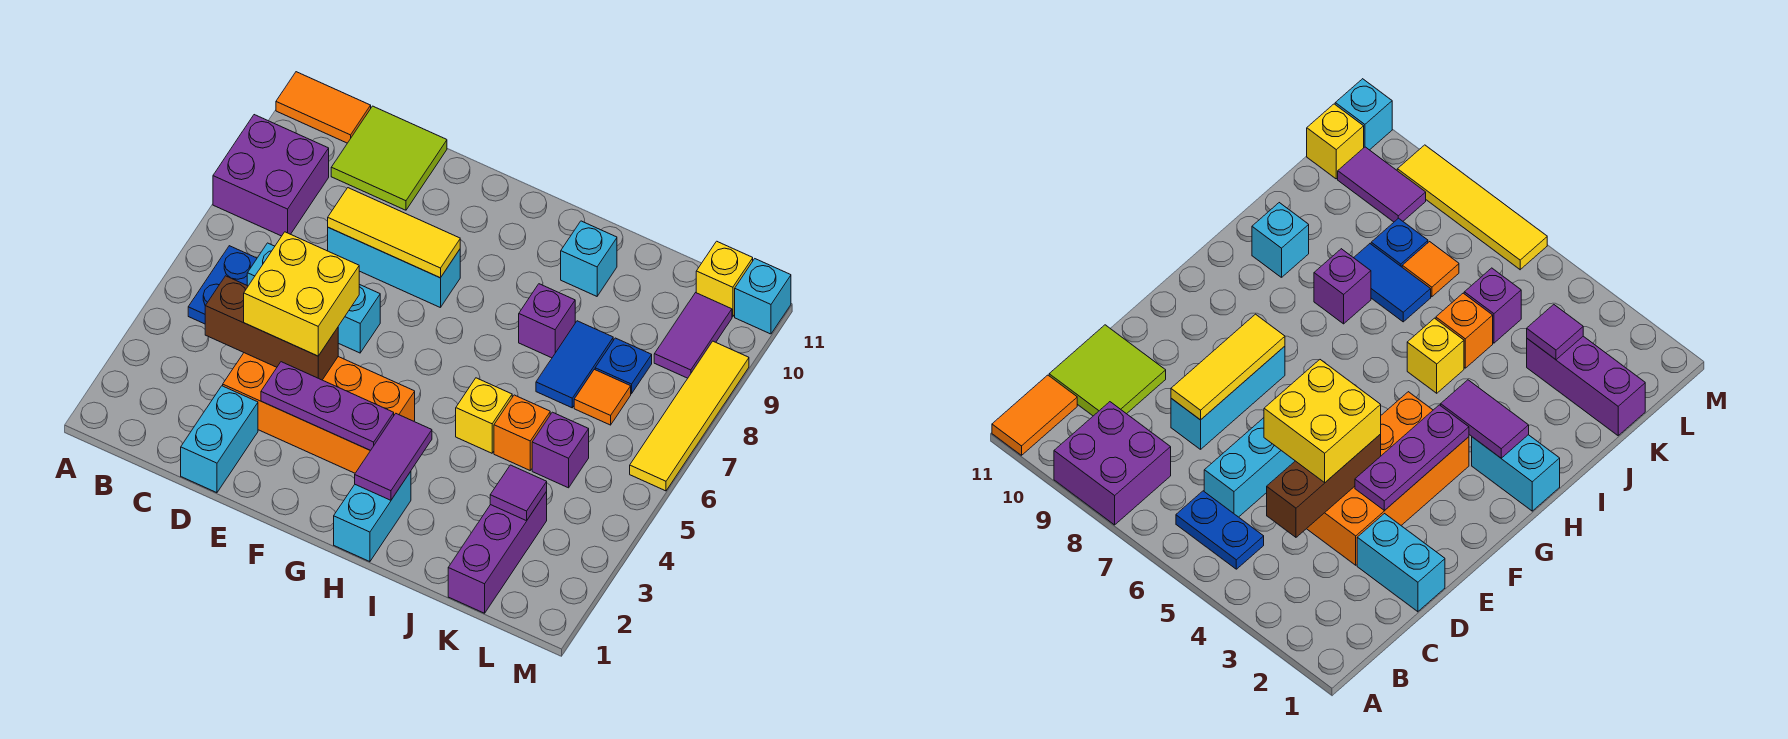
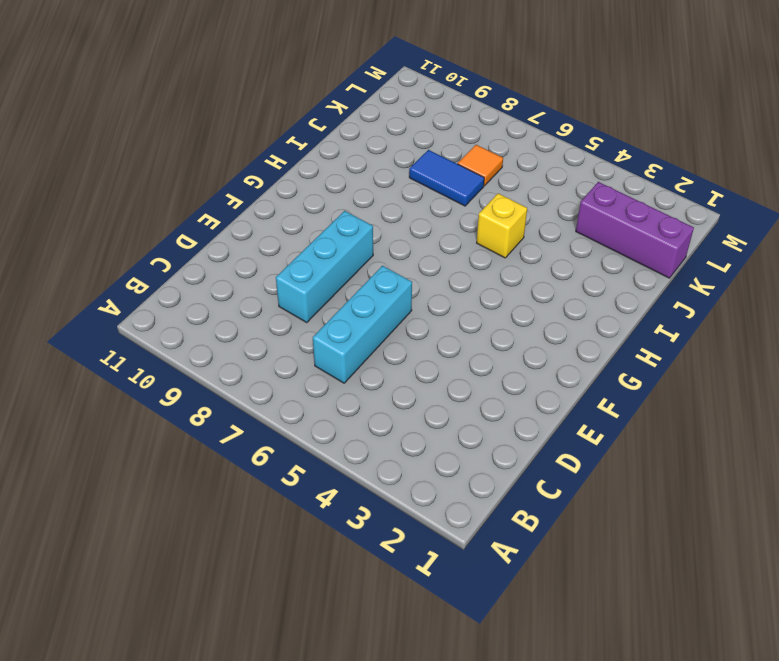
none -> purple 2x2 brick [213,115,329,236]
none -> orange 1x2 tile [276,72,371,143]
none -> blue 1x2 plate [188,246,257,324]

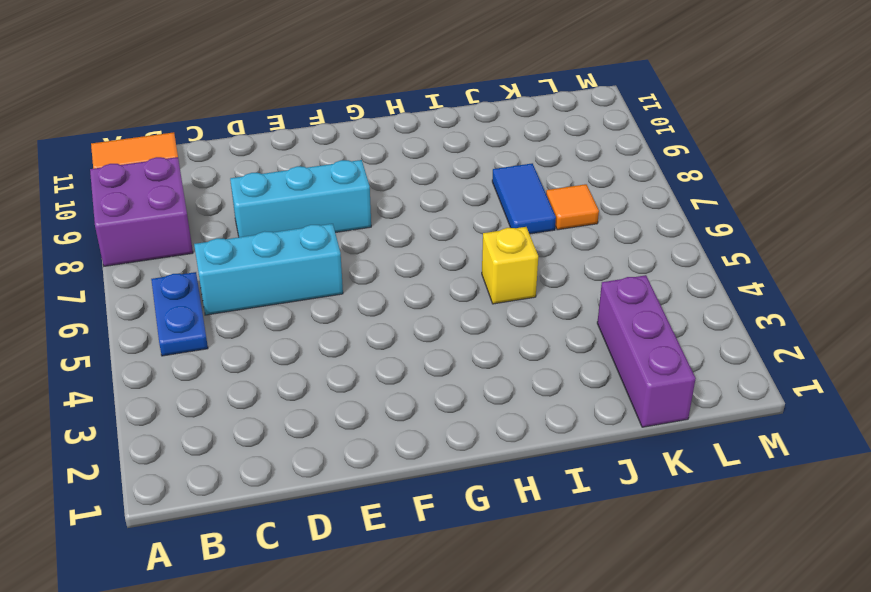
none -> lime 2x2 tile [331,106,447,210]
none -> cyan 1x2 brick [181,386,258,493]
none -> orange 2x4 brick [223,353,415,473]

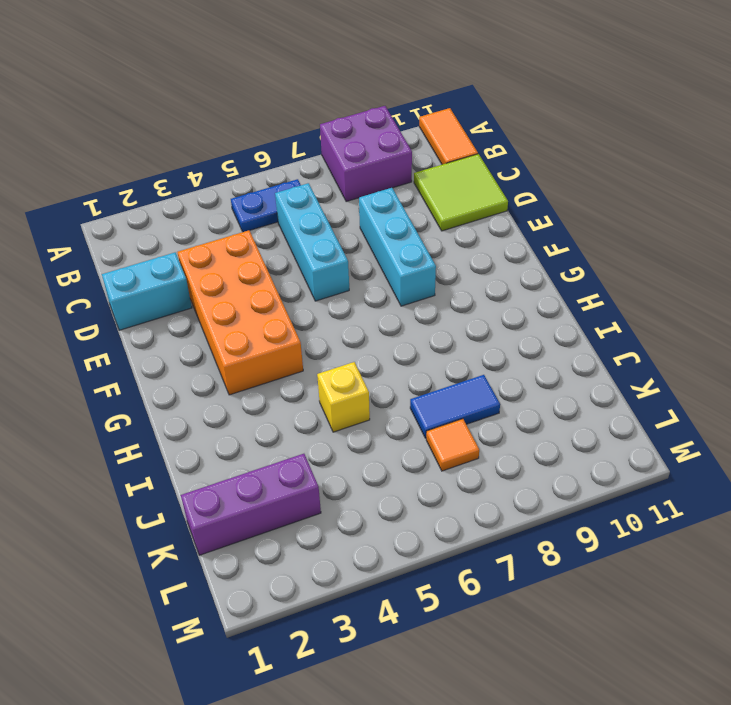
none -> cyan 1x2 brick [334,472,411,562]
none -> purple 1x1 brick [519,284,575,358]
none -> cyan 1x1 brick [561,221,617,296]

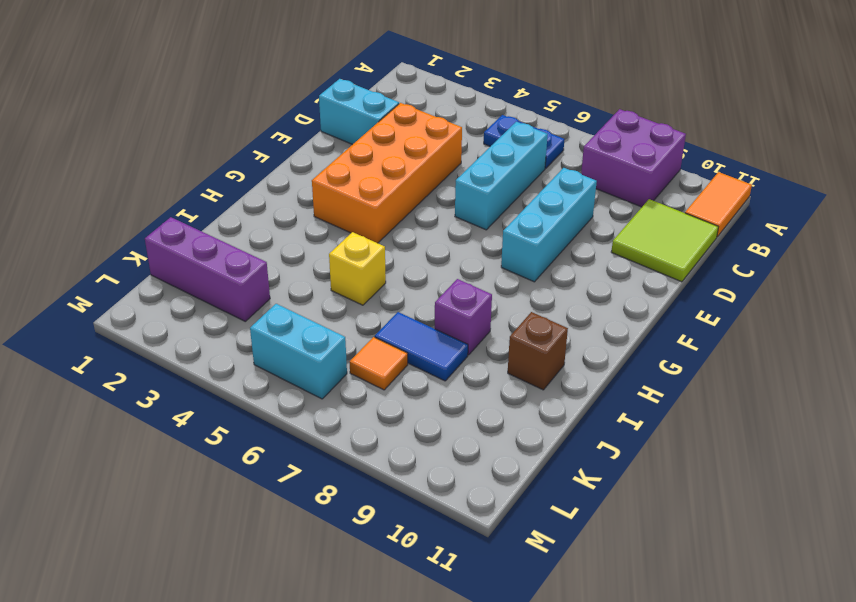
brown 1x1 brick [508,312,568,390] -> cyan 1x1 brick [561,221,617,296]
cyan 1x2 brick [250,304,347,399] -> cyan 1x2 brick moved to [334,472,411,562]
none -> orange 1x1 brick [494,395,550,470]
none -> purple 1x1 brick [532,412,589,488]
none -> blue 1x1 plate [595,338,652,394]

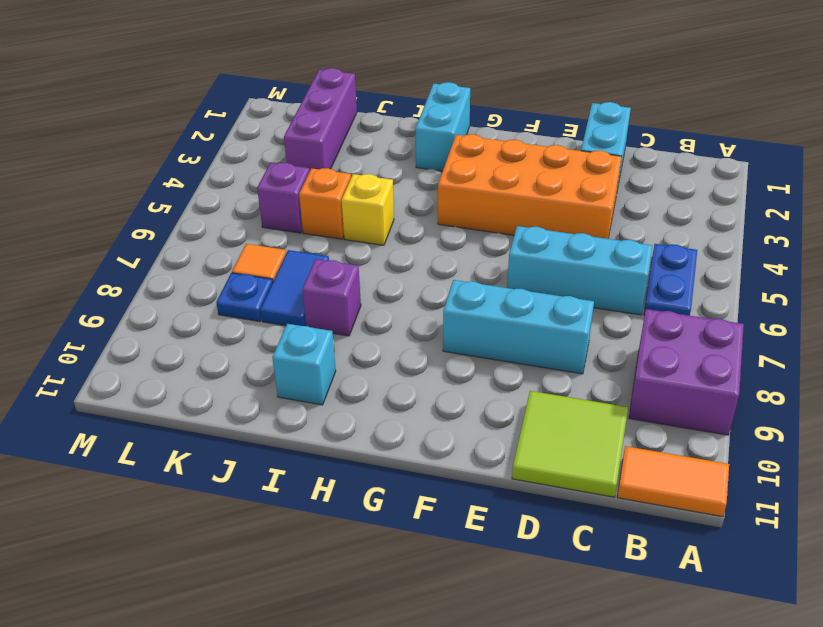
none -> purple 1x2 tile [654,293,732,378]
none -> yellow 1x1 brick [696,241,753,317]
none -> yellow 1x4 tile [630,341,749,491]

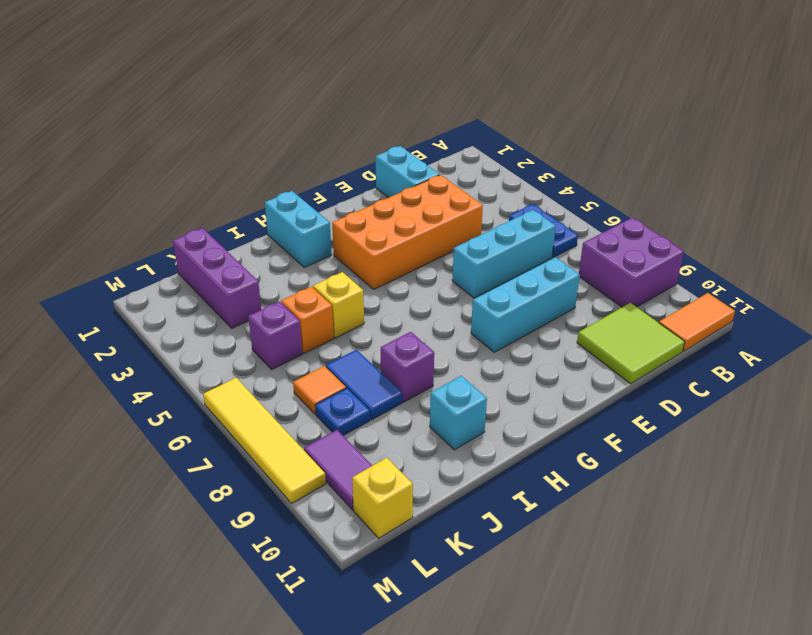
none -> cyan 1x1 brick [735,259,791,334]
none -> brown 1x3 brick [205,276,338,380]
none -> yellow 1x3 tile [328,188,460,278]

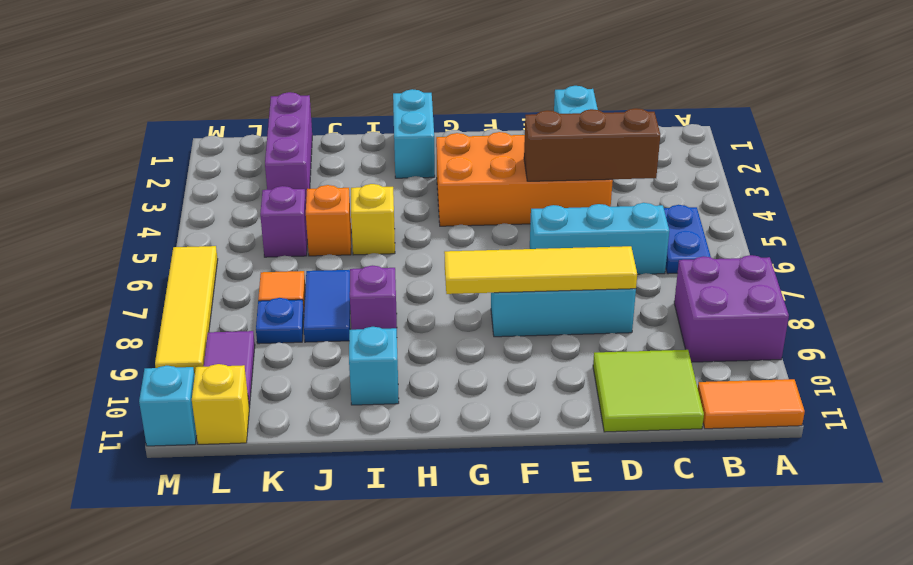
yellow 1x4 tile [444,246,637,294] -> yellow 1x3 tile [328,188,460,278]
none -> purple 1x3 plate [261,362,394,450]
none -> purple 1x2 tile [355,414,432,500]
none -> purple 1x1 tile [490,465,547,521]

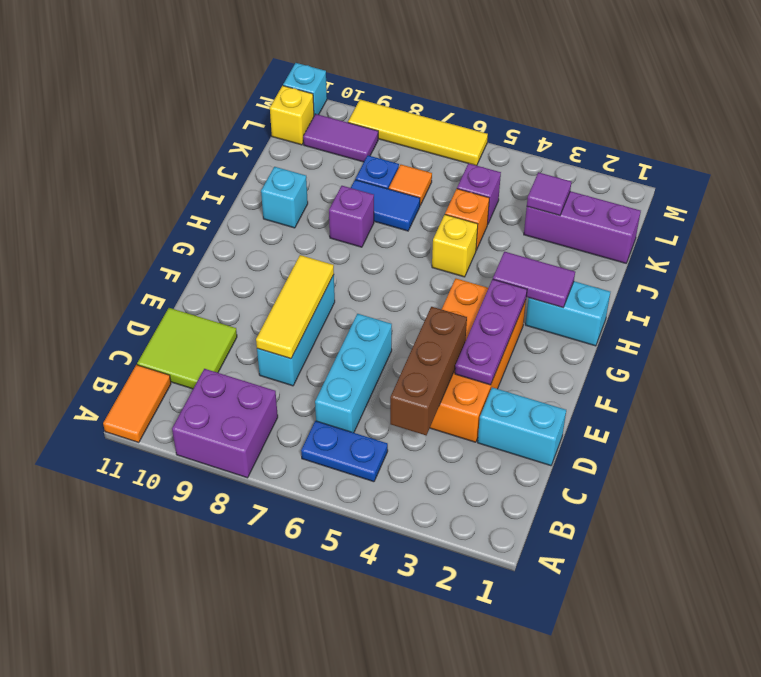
none -> yellow 2x2 brick [244,232,359,356]

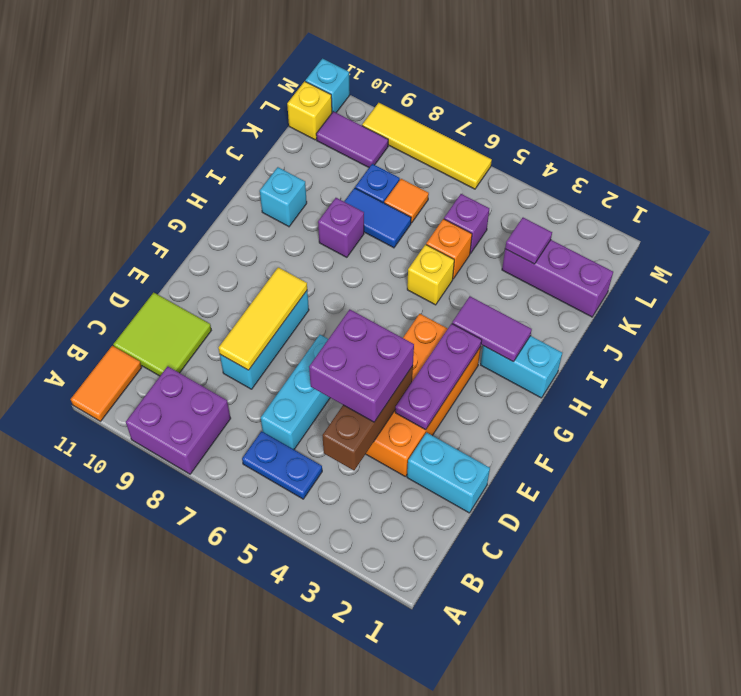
purple 2x2 brick [309,310,414,422] -> yellow 2x2 brick [244,232,359,356]

